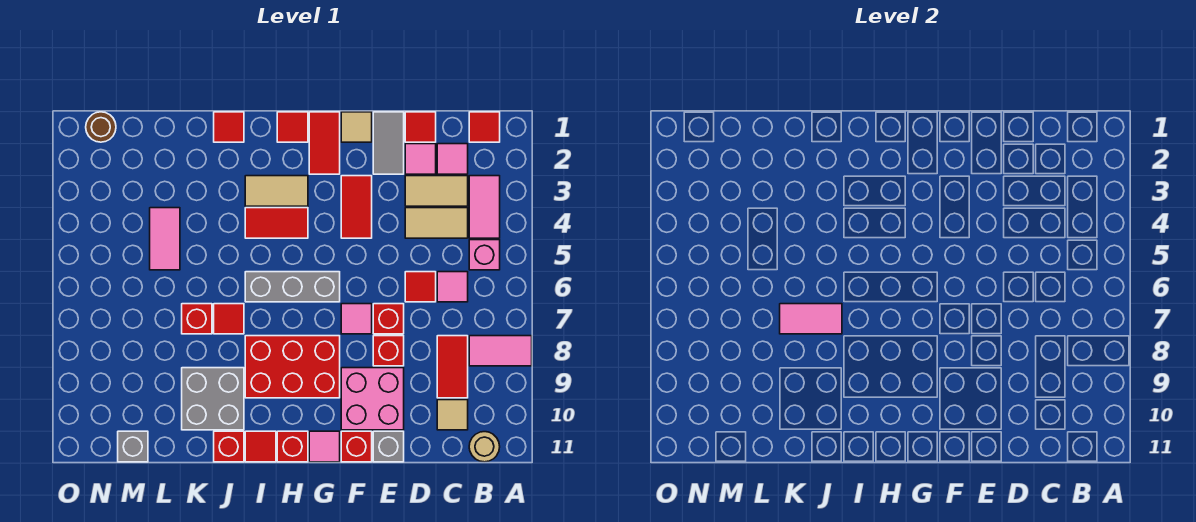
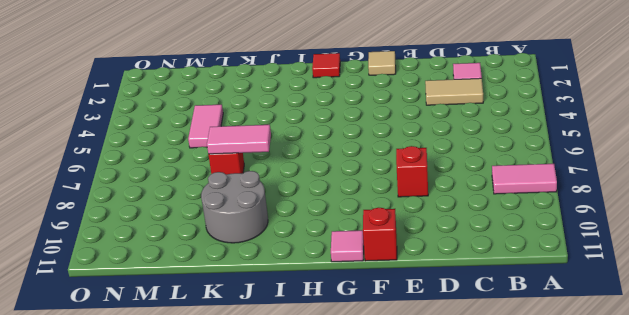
grey 2x2 round brick [201,171,268,243] -> grey 2x2 brick [182,368,244,430]
none -> red 1x1 tile [469,112,500,142]
none -> pink 1x2 tile [469,176,500,238]
none -> pink 1x1 brick [469,240,500,270]
none -> tan 1x1 round brick [469,432,500,462]

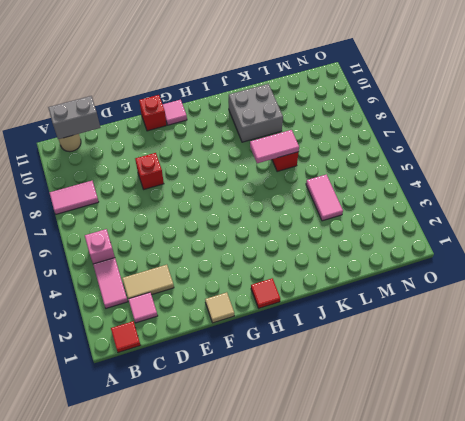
grey 1x2 brick [48,96,100,139] -> none
none -> tan 1x2 tile [405,208,468,238]
none -> pink 1x1 tile [437,272,468,302]
none -> red 1x2 tile [437,336,468,398]
none -> tan 1x1 tile [437,400,468,430]

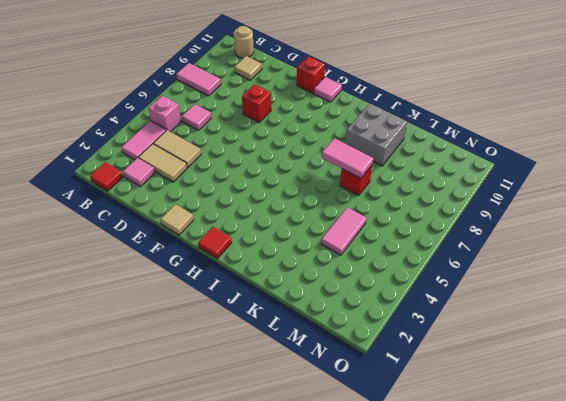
none -> red 1x2 tile [437,336,468,398]
none -> red 1x1 tile [405,112,436,142]
none -> pink 1x1 tile [405,144,436,174]
none -> red 1x1 tile [405,272,436,302]

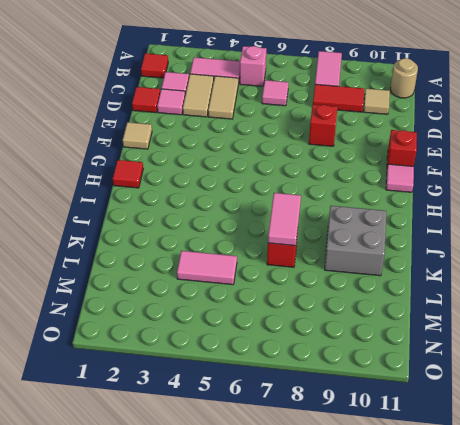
none -> red 1x1 tile [405,272,436,302]
none -> grey 1x2 tile [373,112,404,174]
none -> red 1x1 brick [373,304,404,334]
none -> pink 2x2 brick [341,368,404,430]

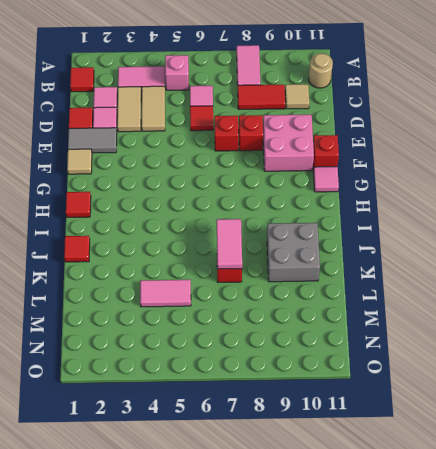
none -> grey 1x1 brick [373,431,404,462]
none -> red 1x2 tile [341,176,372,238]
none -> pink 1x1 tile [341,304,372,334]
none -> red 1x2 tile [309,112,340,174]

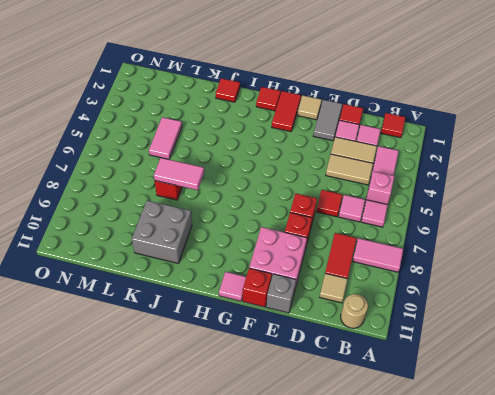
pink 1x1 tile [361,200,388,227] -> pink 1x1 tile moved to [341,304,372,334]
none -> red 1x2 tile [341,176,372,238]
none -> grey 1x3 brick [245,272,340,302]
none -> red 2x3 brick [245,336,340,398]
none -> tan 1x2 tile [245,176,308,206]

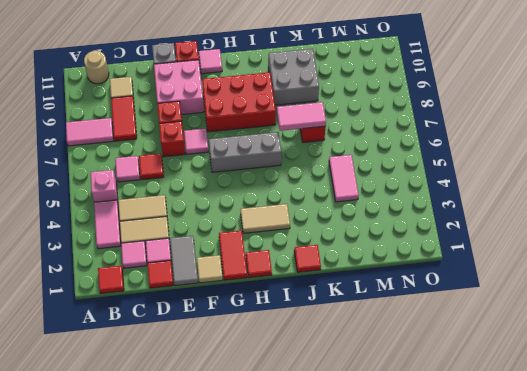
none -> red 1x2 tile [341,176,372,238]
none -> red 1x2 tile [245,208,308,238]
none -> red 1x1 brick [277,431,308,462]
none -> red 1x1 tile [245,431,276,462]

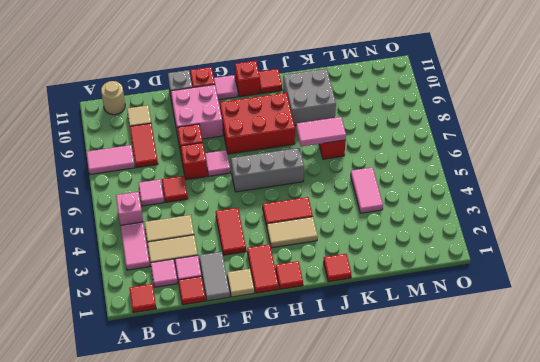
none -> red 1x1 tile [214,304,244,334]
none -> red 1x1 brick [214,431,244,462]
none -> grey 1x1 brick [118,431,148,462]
none -> brown 1x1 round brick [86,112,116,142]

